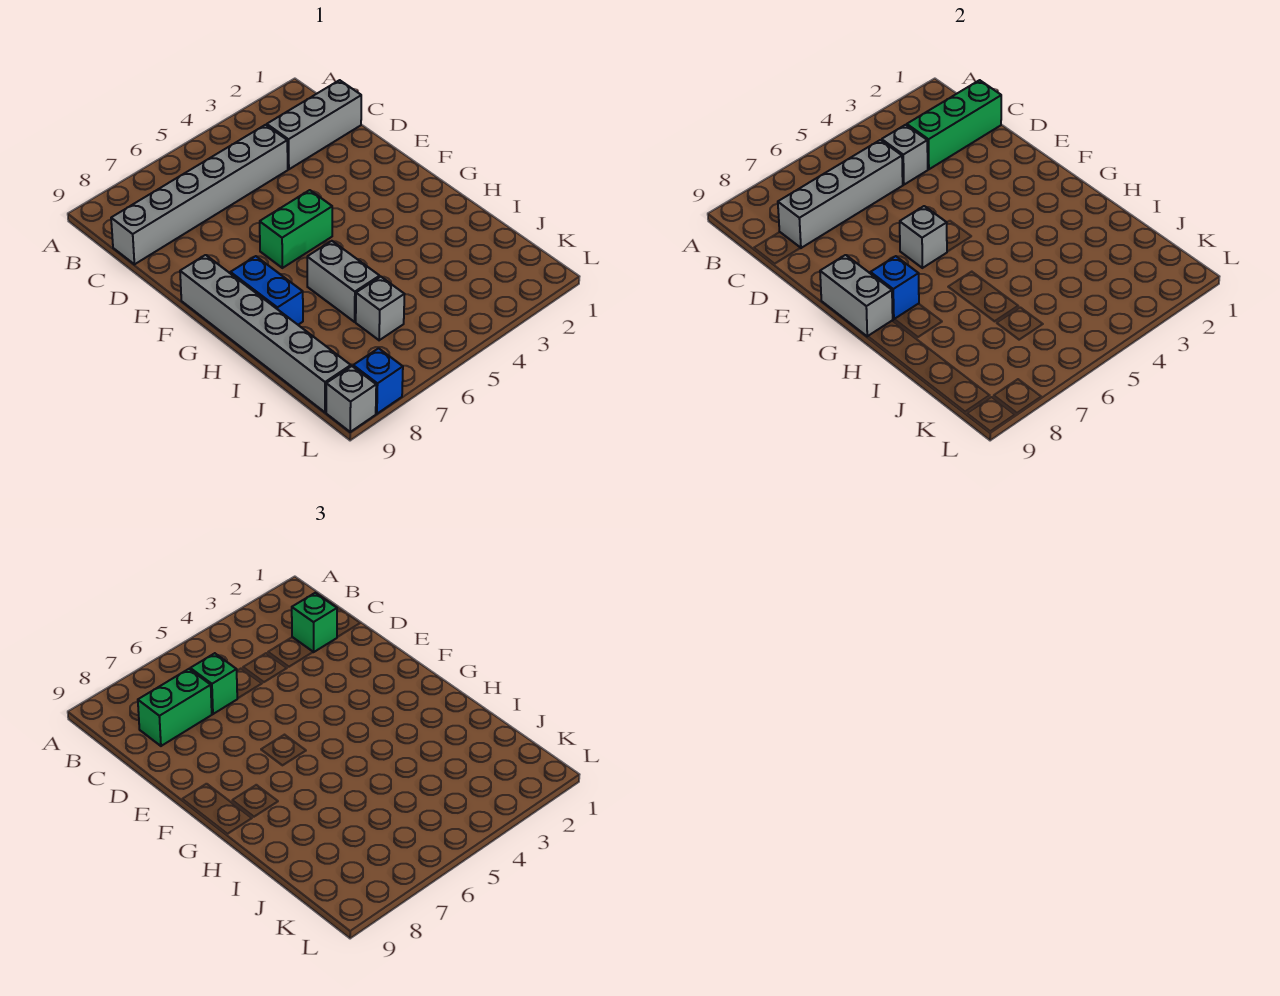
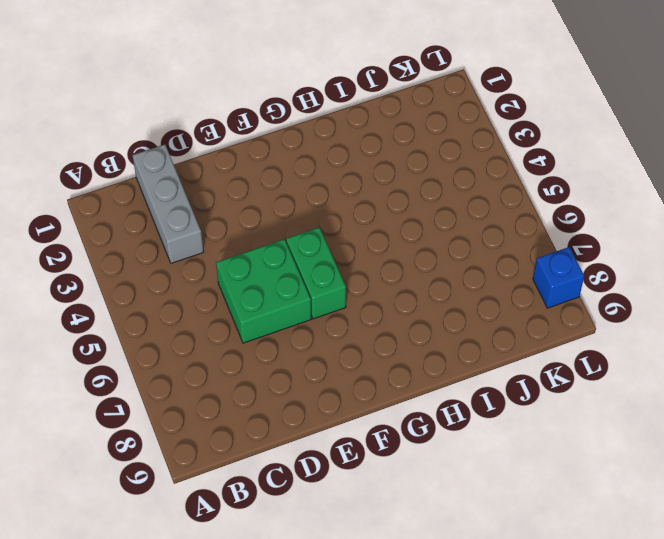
green 2x2 brick [216,239,311,343] -> none
none -> grey 1x6 brick [111,125,288,264]
none -> grey 1x6 brick [180,255,351,412]
none -> blue 1x2 brick [231,256,303,325]

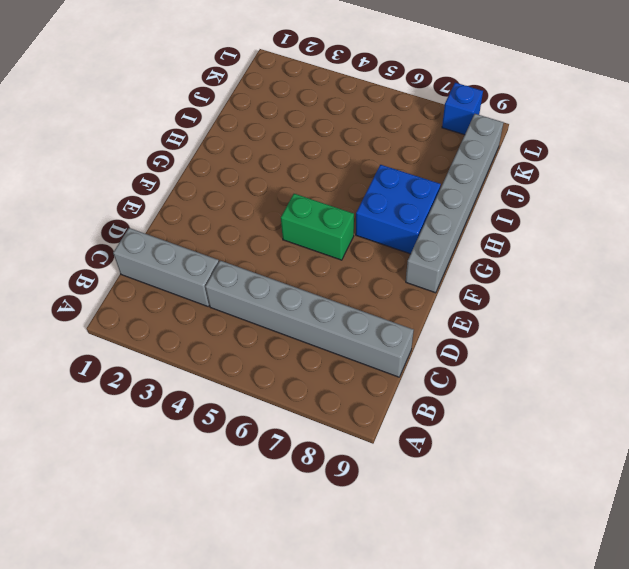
blue 2x2 brick [356,165,441,254] -> blue 1x2 brick [231,256,303,325]
none -> grey 1x2 brick [307,241,380,322]
none -> grey 1x1 brick [356,277,404,340]
none -> grey 1x1 brick [326,366,376,432]

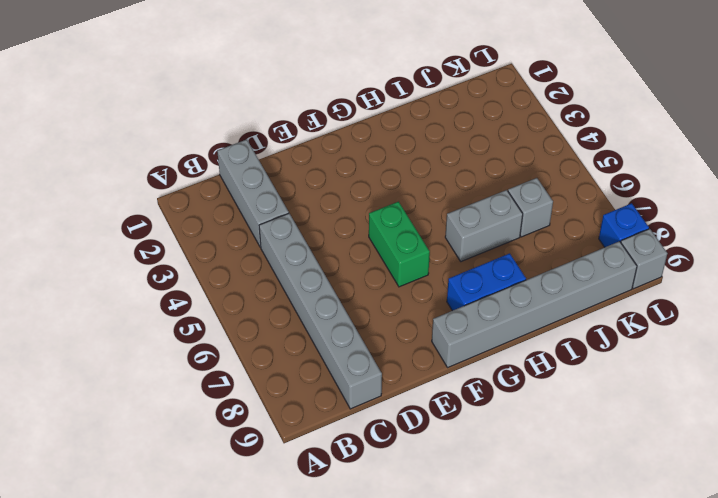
none -> green 1x3 brick [907,80,1001,169]
none -> grey 1x1 brick [882,125,928,185]
none -> grey 1x4 brick [778,140,903,248]

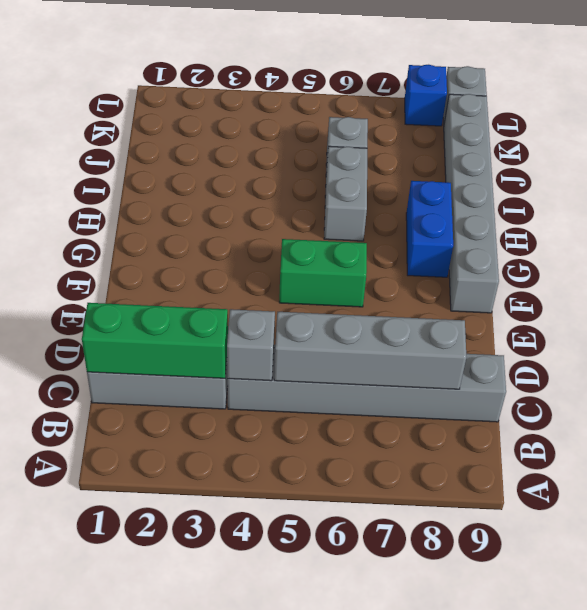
none -> grey 1x1 brick [900,206,947,268]
none -> grey 1x2 brick [820,255,893,336]
none -> blue 1x1 brick [871,256,919,319]

